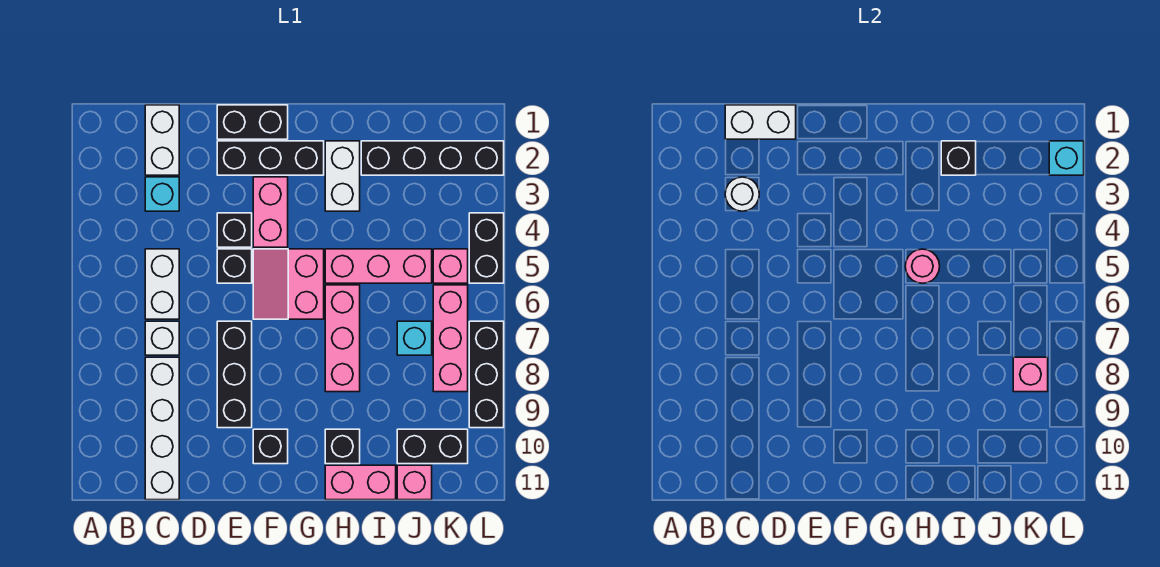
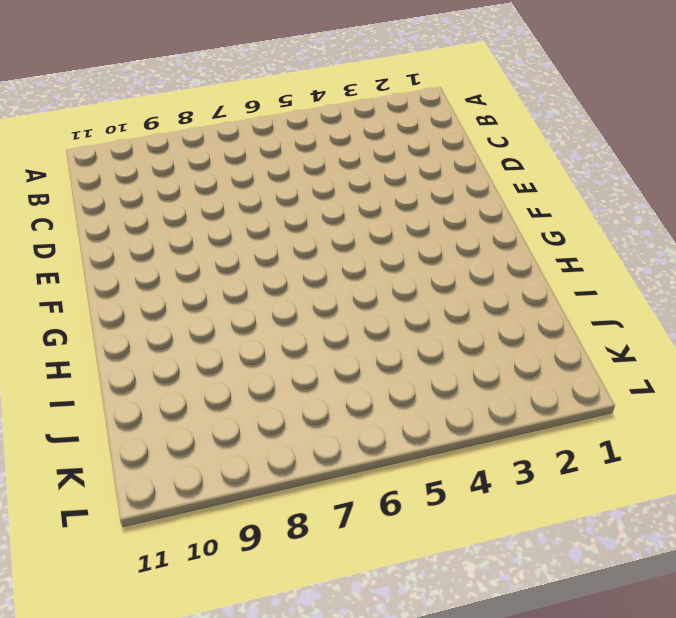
none -> white 1x2 brick [145,105,179,175]
none -> cyan 1x1 brick [145,177,179,211]
none -> white 1x2 brick [145,249,179,319]
none -> white 1x1 brick [145,321,179,355]

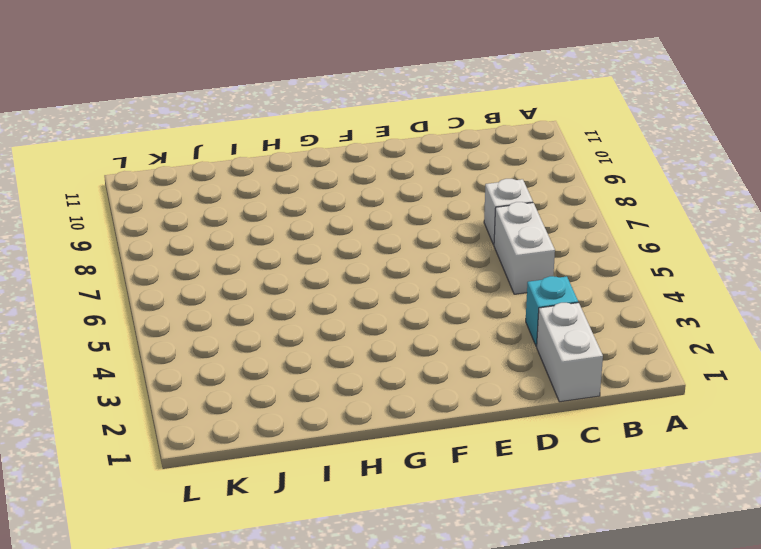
none -> white 1x4 brick [145,357,179,500]
none -> black 1x2 brick [217,105,288,139]
none -> black 1x3 brick [217,141,324,175]
none -> black 1x1 brick [217,213,252,247]

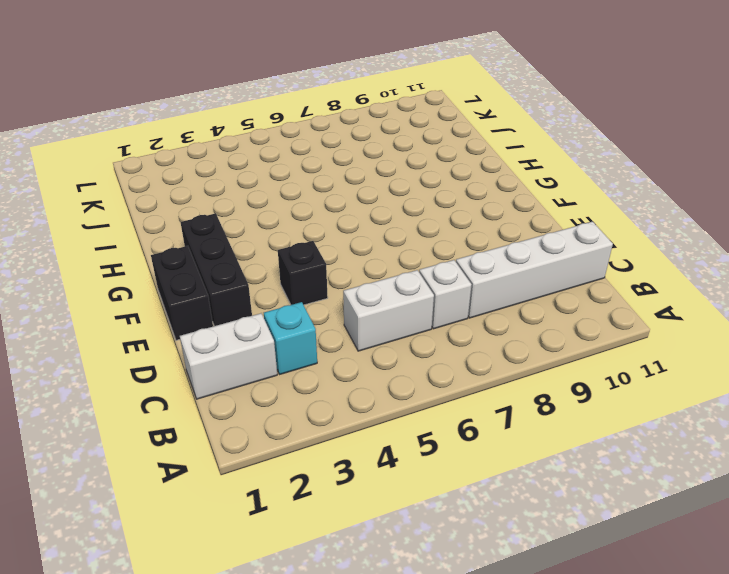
none -> black 1x1 brick [217,249,252,283]
none -> black 1x3 brick [217,321,252,428]
none -> pink 1x2 brick [253,177,288,247]
none -> pink 2x2 slope [253,249,324,319]

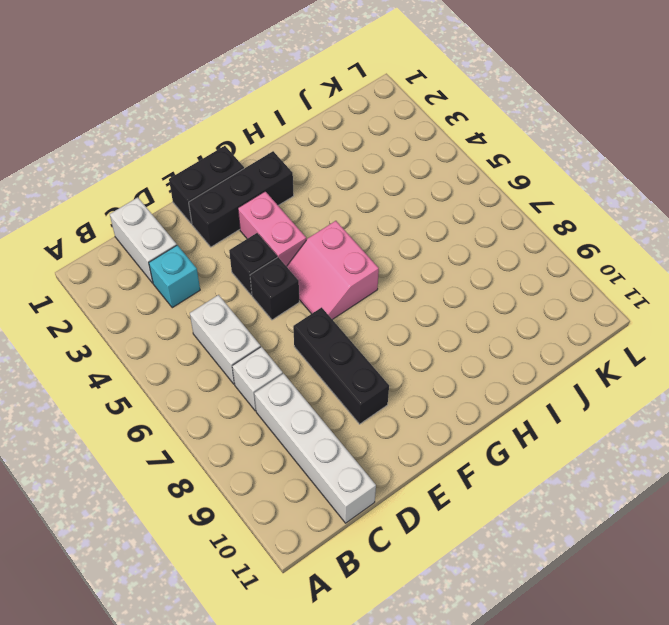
none -> black 1x1 brick [253,429,288,464]
none -> white 1x2 brick [325,141,360,211]
none -> pink 1x3 brick [325,249,432,283]
none -> pink 1x3 brick [325,285,360,392]

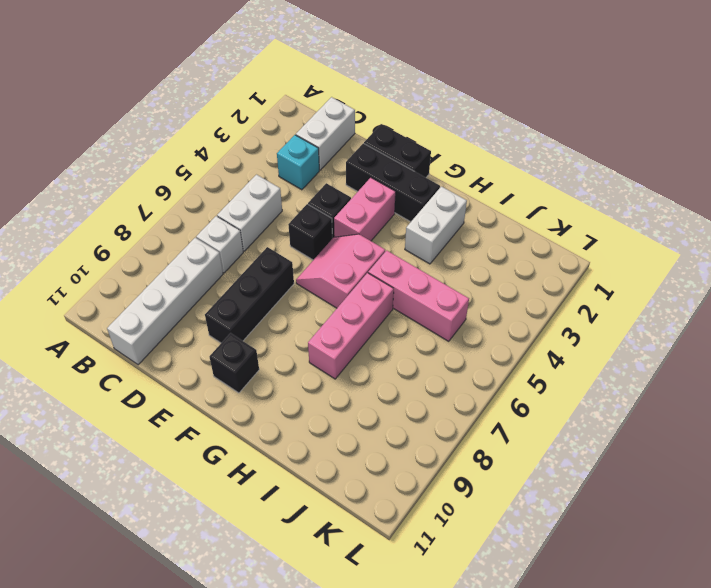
none -> black 1x1 brick [325,429,360,464]
none -> pink 1x2 brick [325,465,396,500]
none -> black 1x4 brick [361,141,504,175]
none -> cyan 1x1 brick [397,321,432,355]

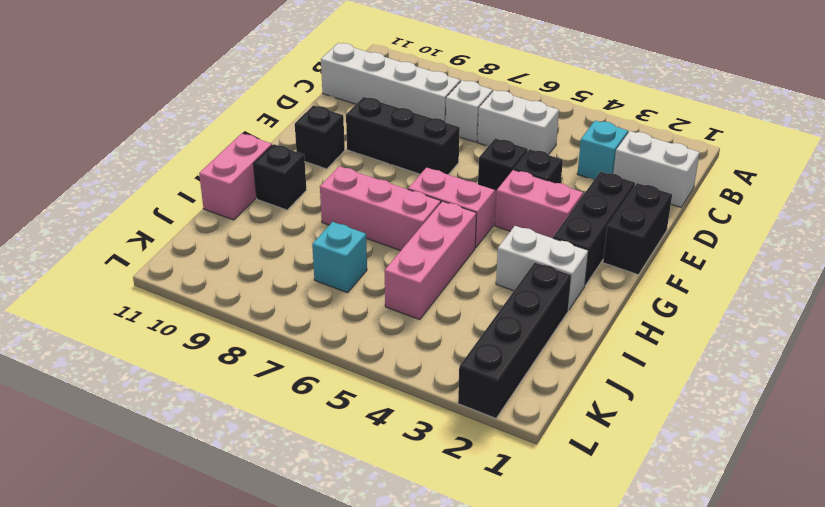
none -> black 1x2 brick [397,429,468,464]
none -> pink 1x1 brick [397,465,432,500]
none -> pink 1x1 brick [433,249,468,283]
none -> pink 1x3 brick [433,285,468,392]

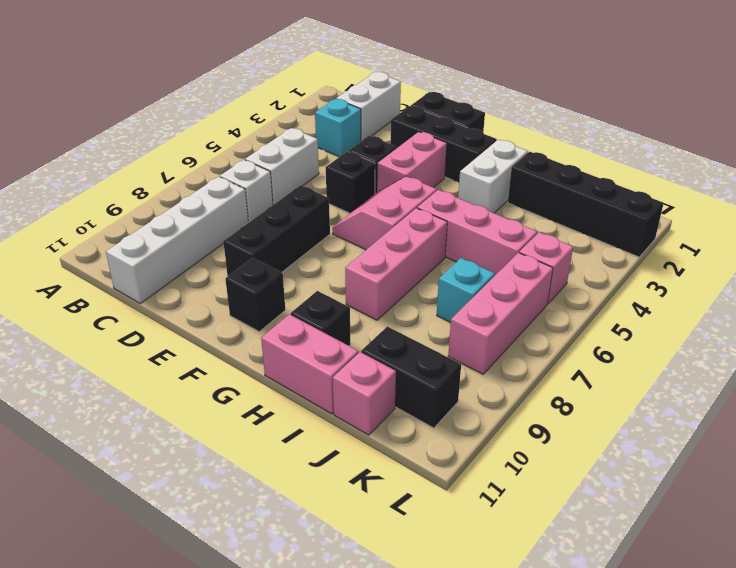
none -> black 1x2 brick [469,213,504,283]
none -> black 1x3 brick [469,321,504,428]
none -> white 1x2 brick [725,105,796,139]
none -> white 1x1 round brick [725,177,759,211]

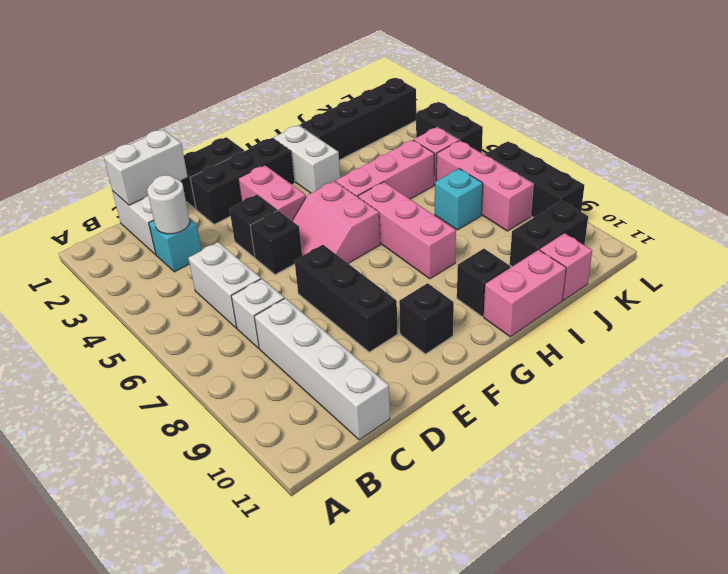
none -> pink 1x1 round brick [905,249,940,283]
none -> black 1x1 brick [941,141,976,175]
none -> pink 1x1 brick [1013,357,1048,392]
none -> cyan 1x1 brick [1049,141,1084,175]

